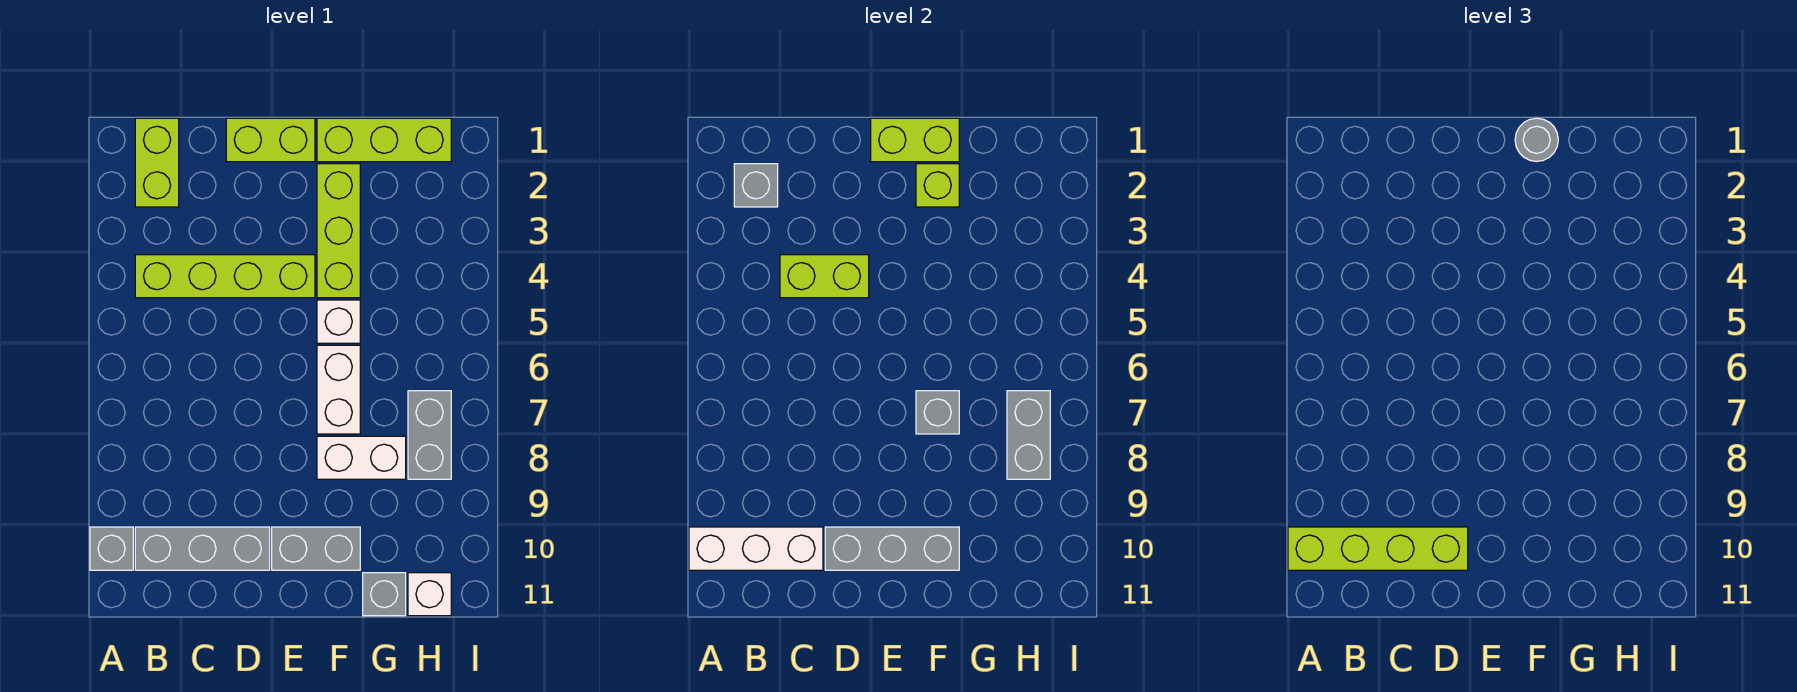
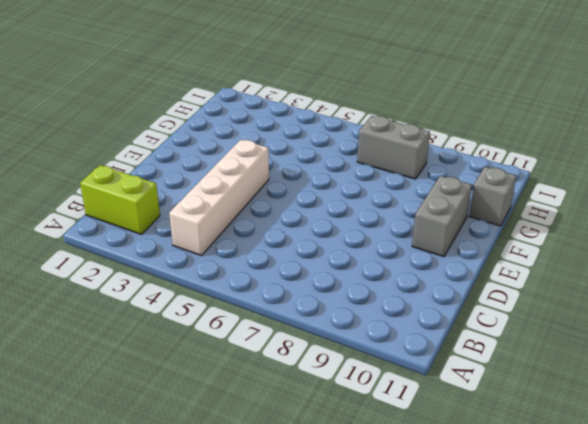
white 1x4 brick [169,140,269,256] -> lime 1x4 brick [135,255,315,298]
none -> grey 1x1 brick [90,527,133,570]
none -> grey 1x3 brick [135,527,270,570]
none -> lime 1x2 brick [226,118,315,162]

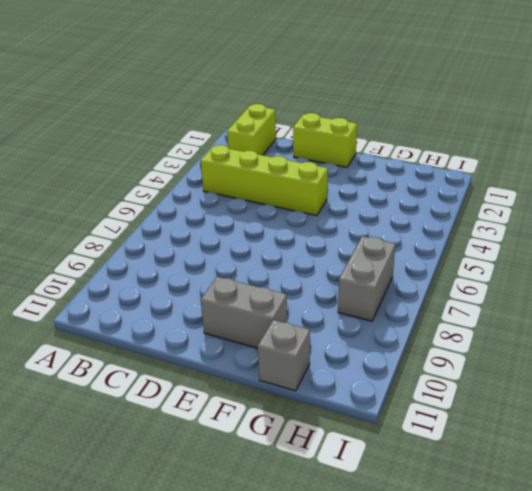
none -> grey 1x1 brick [90,527,133,570]
none -> grey 1x3 brick [135,527,270,570]
none -> lime 1x3 brick [317,118,451,162]

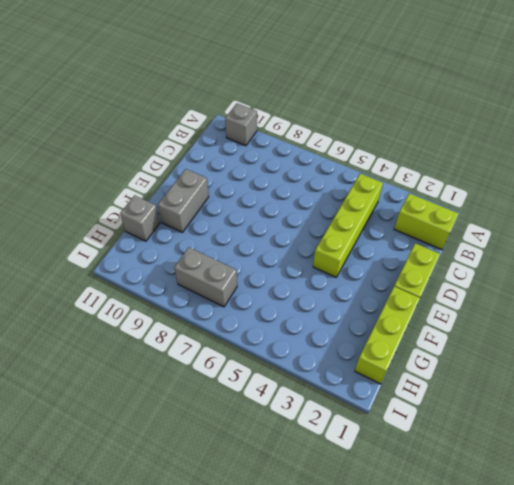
none -> grey 1x3 brick [135,527,270,570]
none -> lime 1x3 brick [317,164,360,298]
none -> white 1x1 brick [317,300,360,343]

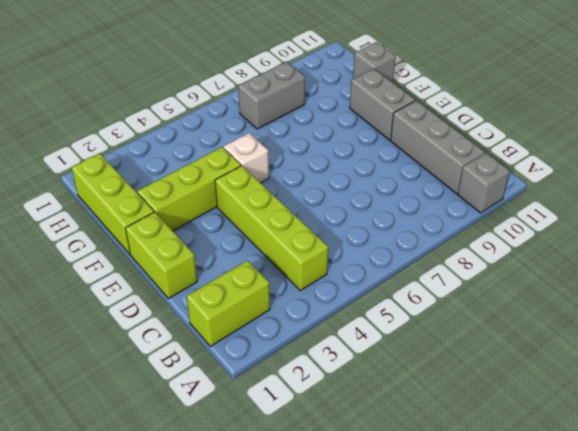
none -> white 1x2 brick [317,345,360,434]
none -> white 1x2 brick [317,436,406,479]
none -> white 1x1 brick [408,573,451,616]

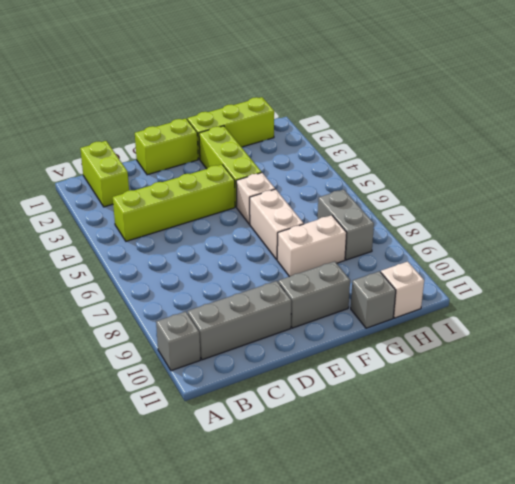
none -> white 1x3 brick [689,527,823,570]
none -> grey 1x1 brick [734,164,778,207]
none -> lime 1x2 brick [780,255,869,298]

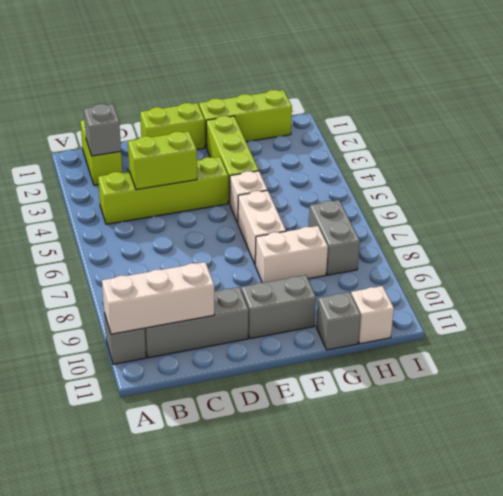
none -> grey 1x3 brick [825,527,959,570]
none -> lime 1x2 brick [871,118,959,162]
none -> lime 1x1 brick [916,164,959,207]

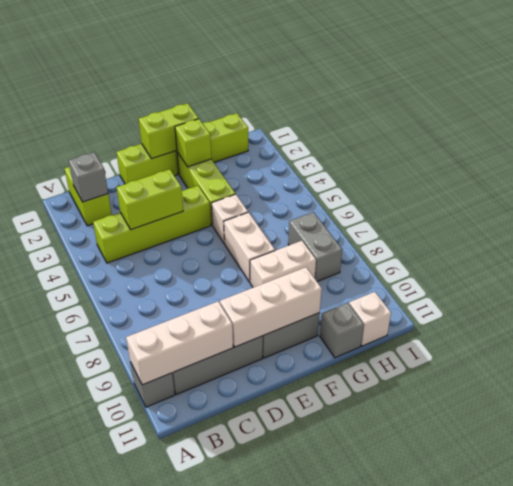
white 1x3 brick [220,267,322,347] -> grey 1x3 brick [825,527,959,570]
none -> grey 1x1 brick [916,391,959,434]
none -> grey 1x2 brick [1007,391,1050,479]
none -> lime 1x4 brick [1288,527,1468,570]

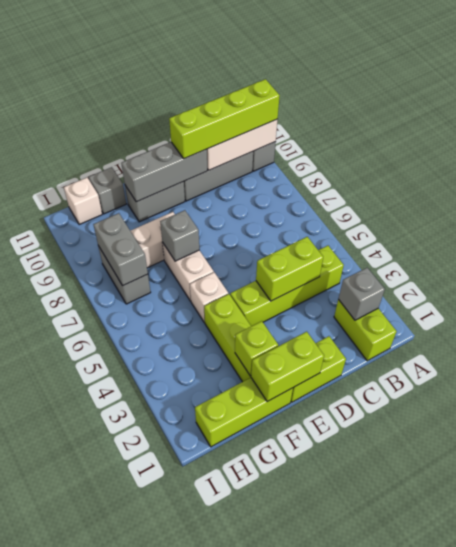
none -> grey 1x1 round brick [1515,118,1558,161]

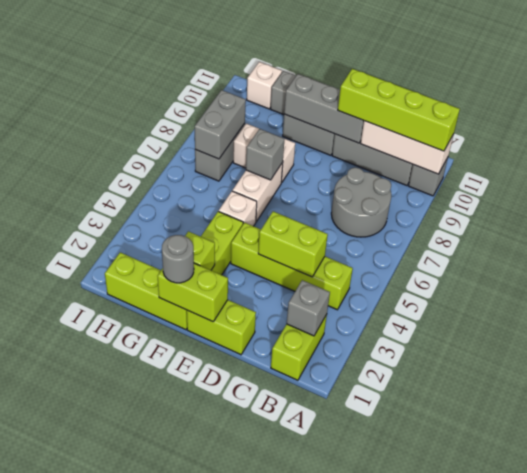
grey 2x2 round brick [331,168,391,237] -> none

